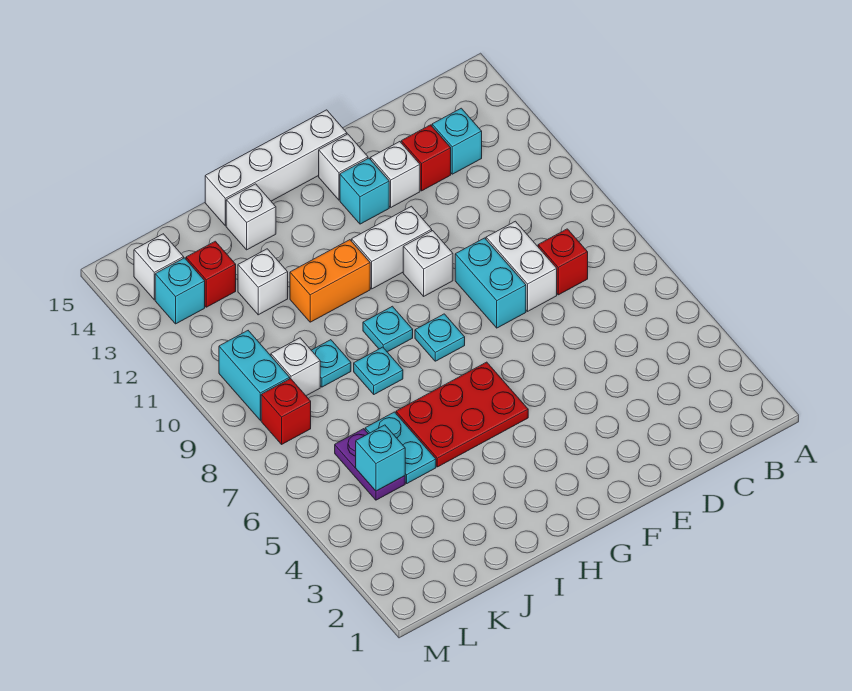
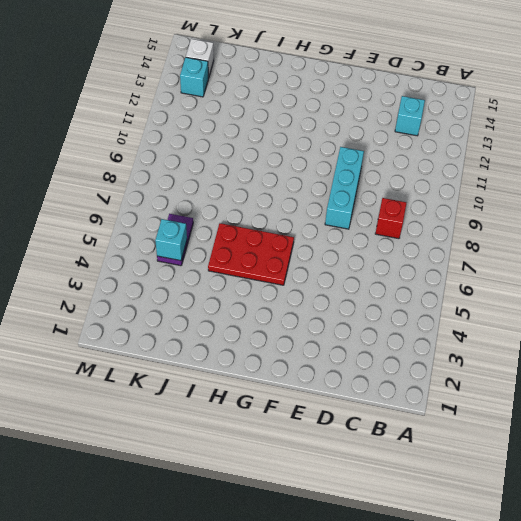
cyan 1x3 brick [325,147,364,229] -> cyan 1x2 brick [455,238,526,328]
none -> white 1x2 brick [486,221,557,311]
none -> red 1x1 brick [401,125,451,191]
none -> white 1x1 brick [371,142,420,207]

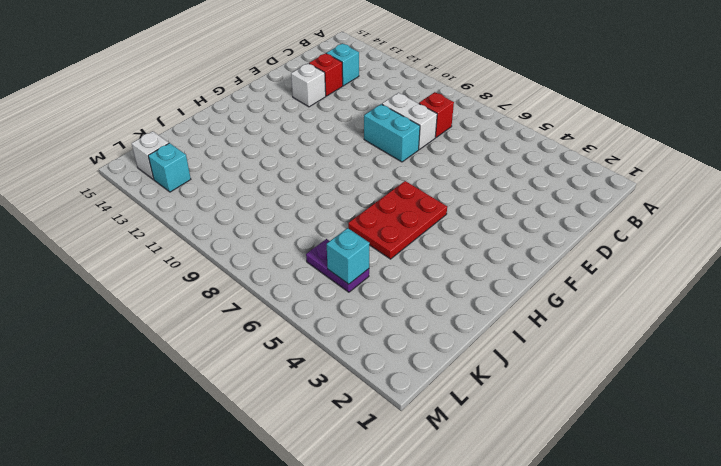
none -> white 1x1 brick [403,231,453,296]
none -> white 1x2 brick [352,206,432,289]
none -> cyan 1x1 brick [340,158,389,224]

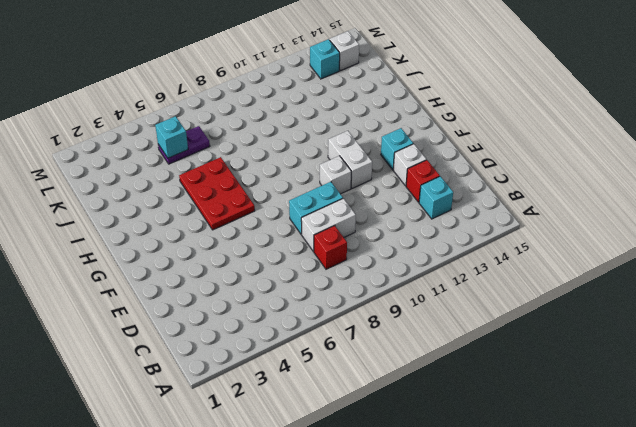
none -> white 1x1 brick [319,134,368,200]
none -> white 1x4 brick [205,110,347,226]
none -> cyan 1x1 plate [415,314,465,361]

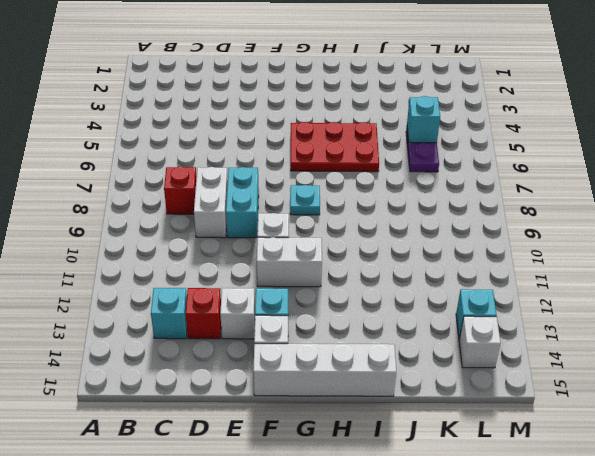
none -> cyan 1x1 plate [363,306,413,352]
none -> orange 1x2 brick [290,240,370,322]
none -> cyan 1x1 plate [354,347,403,394]

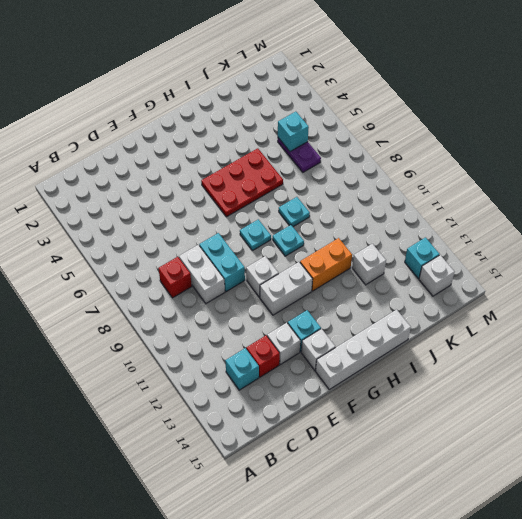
none -> white 1x1 brick [226,184,276,250]
none -> cyan 1x2 plate [365,412,436,483]
none -> cyan 1x1 plate [311,340,351,387]

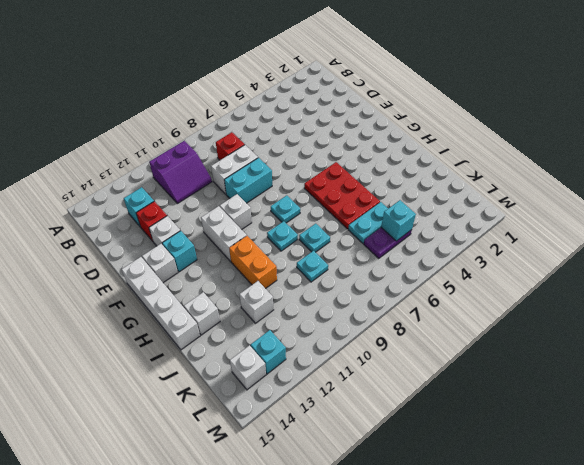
purple 2x2 slope [149,141,212,204] -> none
none -> white 1x1 brick [271,338,320,396]
none -> red 1x1 brick [186,241,236,307]
none -> red 1x1 brick [261,379,311,444]

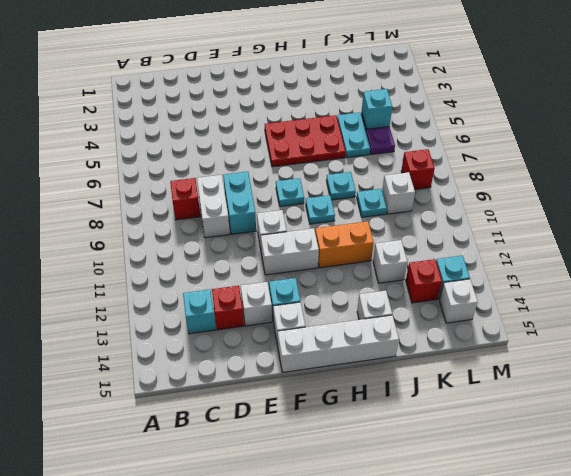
none -> cyan 1x2 brick [219,331,290,420]

